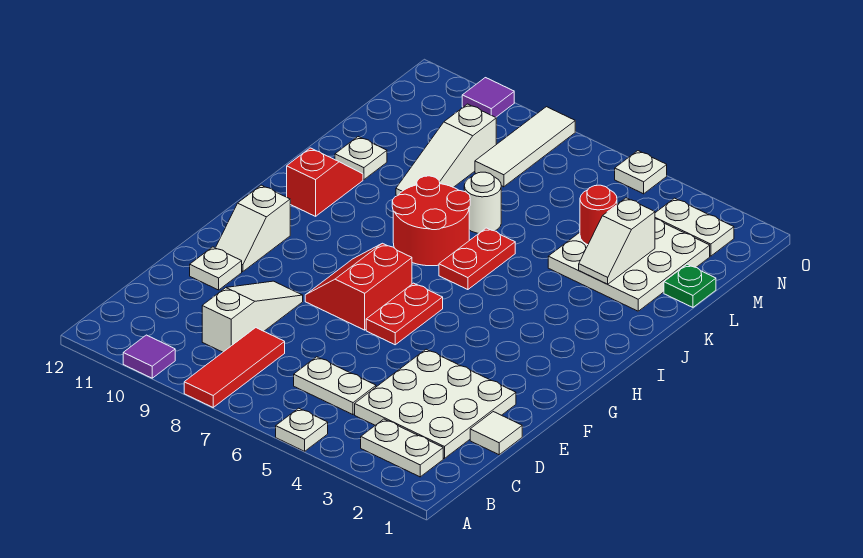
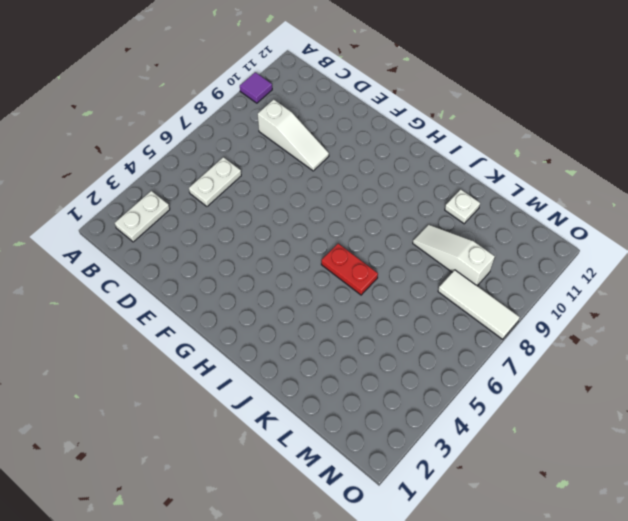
none -> white 1x1 plate [276,408,328,451]
none -> red 1x3 tile [184,328,285,407]
none -> white 3x3 plate [355,349,516,459]

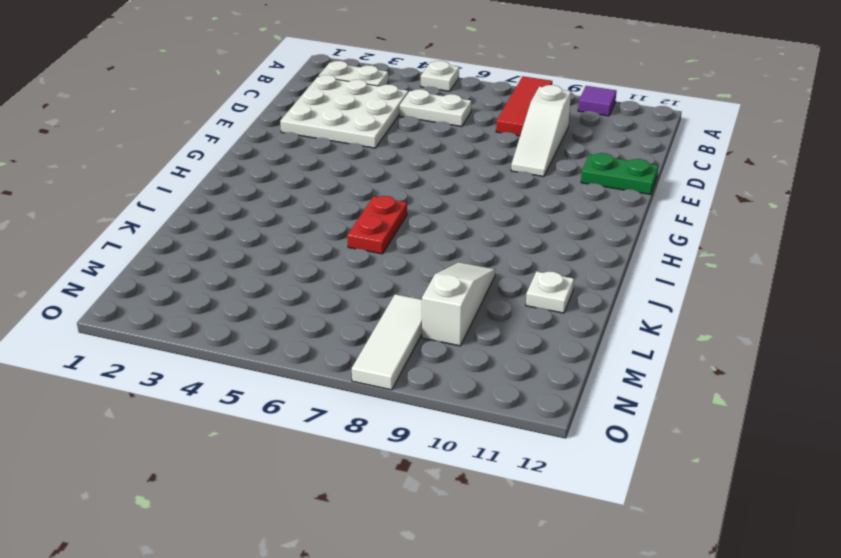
green 1x2 plate [581,153,658,195] -> white 1x1 plate [190,247,242,290]
none -> white 1x1 tile [470,412,522,455]
none -> red 1x2 plate [366,283,443,345]
none -> red 2x2 slope [305,243,412,330]

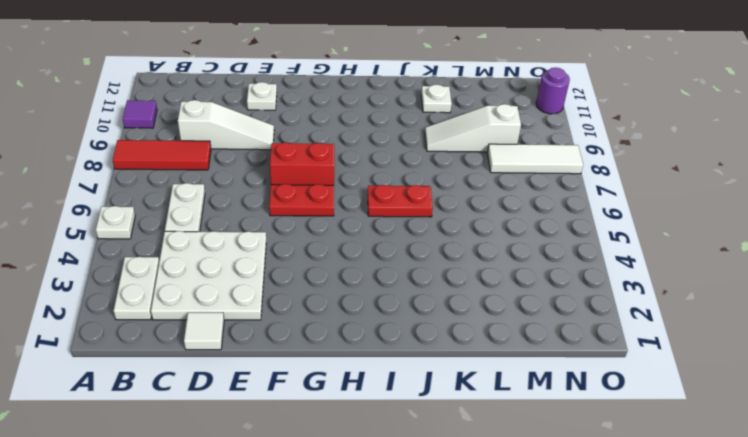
purple 1x1 round brick [536,68,570,114] -> none
none -> white 1x2 slope [215,185,290,272]
none -> red 2x2 round brick [392,176,470,266]
none -> red 1x2 slope [287,148,363,216]

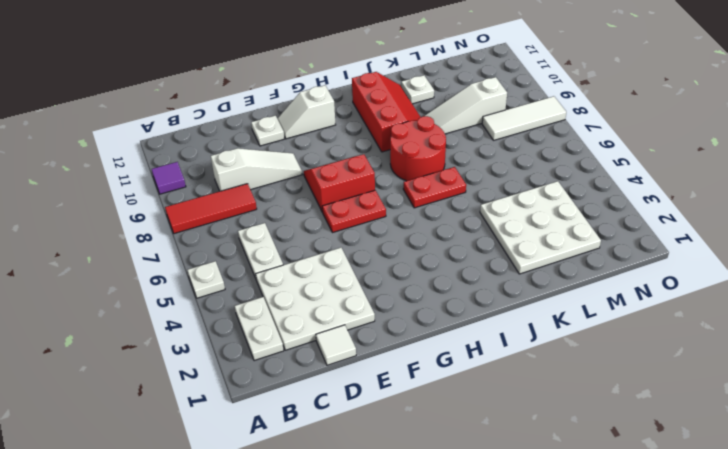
red 2x3 slope [352,72,421,152] -> red 1x2 slope [287,148,363,216]
none -> white 1x1 round brick [464,172,501,233]
none -> green 1x1 plate [664,264,716,307]
none -> white 1x2 plate [655,198,734,256]

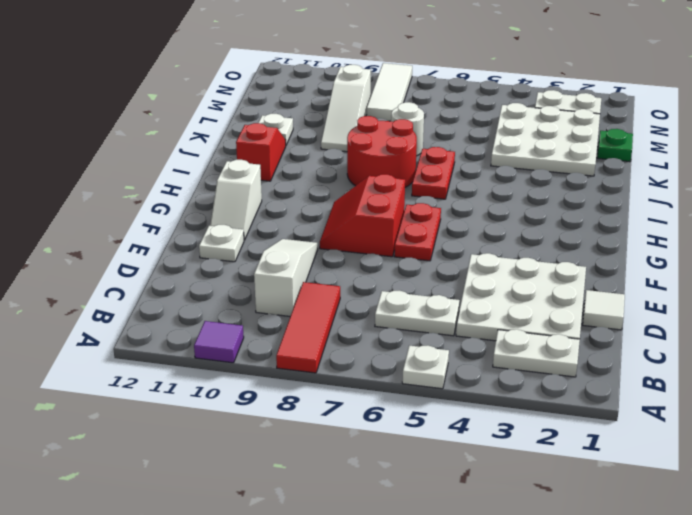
none -> white 1x1 plate [615,151,667,194]
none -> purple 1x1 tile [462,78,514,117]
none -> white 1x2 slope [579,198,655,284]

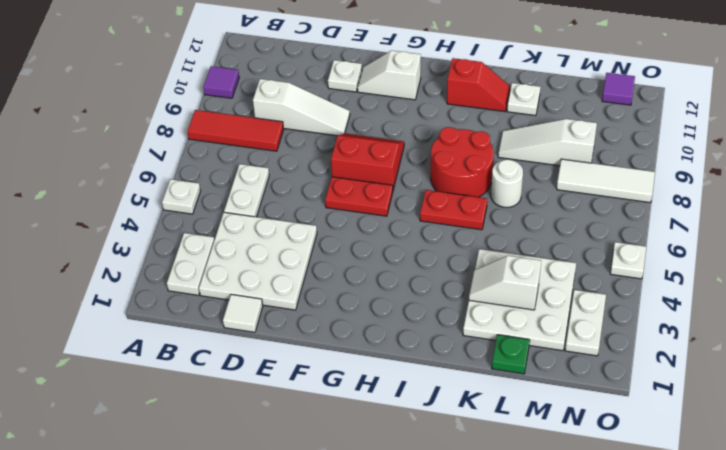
purple 1x1 tile [602,73,635,105] -> purple 1x1 tile moved to [462,78,514,117]
none -> red 1x1 round brick [580,185,617,245]

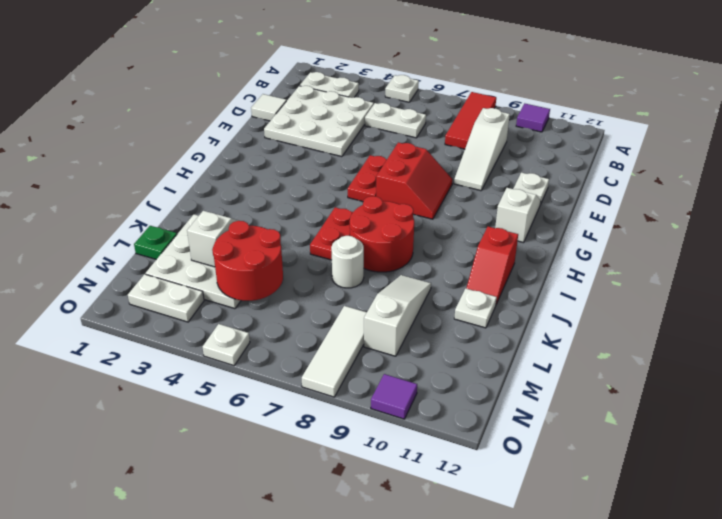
red 2x2 round brick [212,221,283,301] -> red 1x1 round brick [580,185,617,245]

